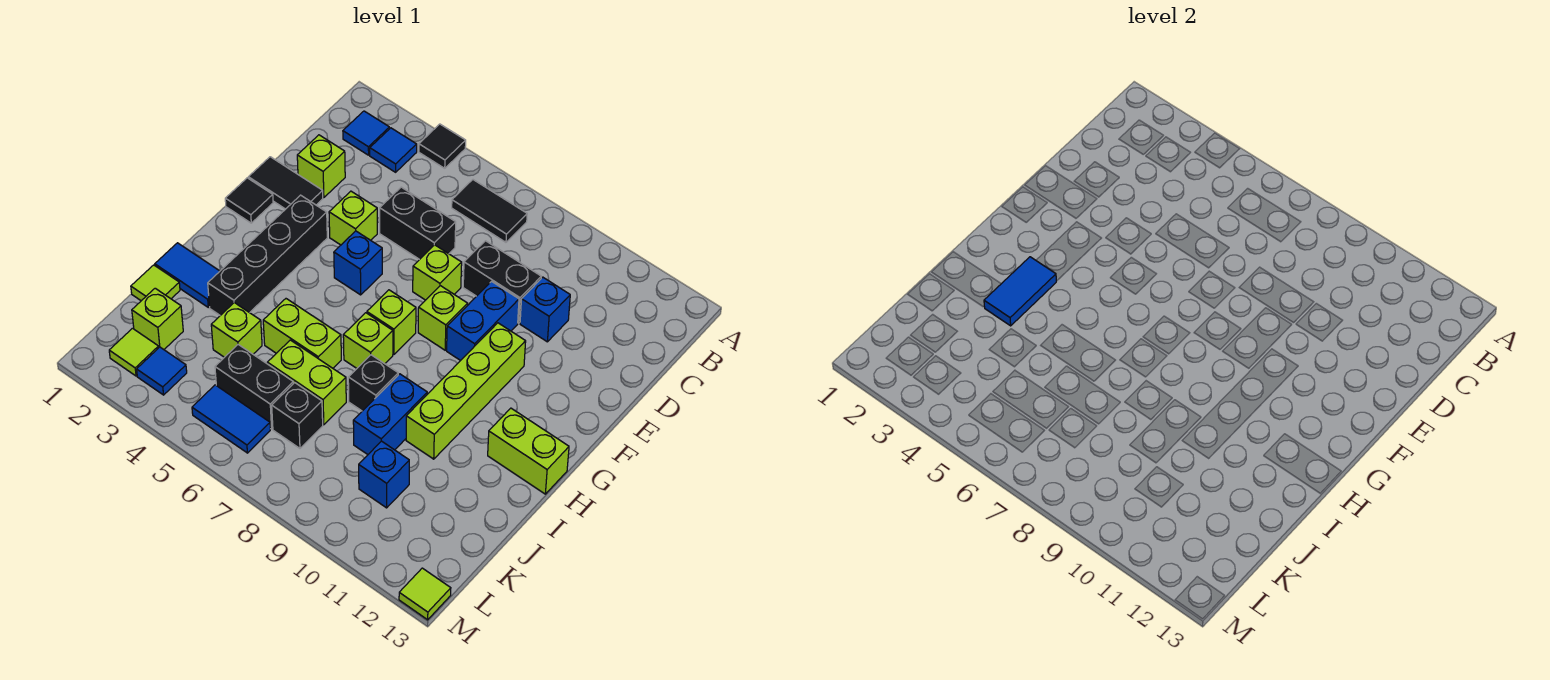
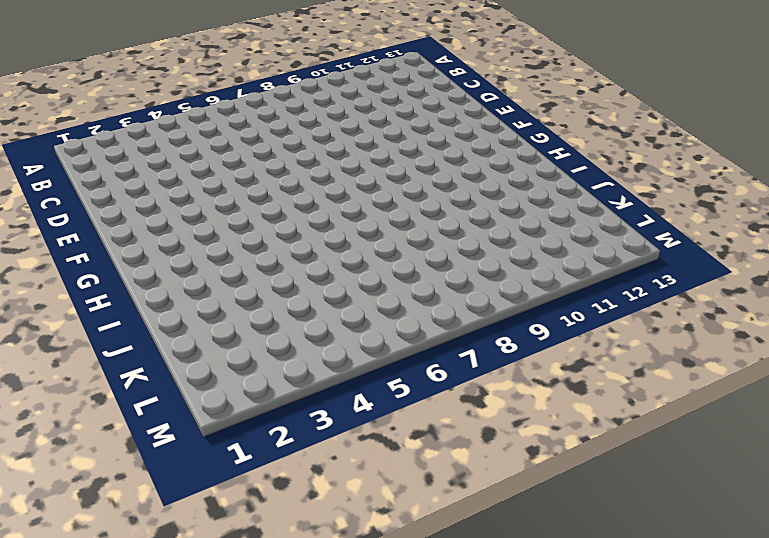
none -> black 1x1 tile [419,124,466,168]
none -> blue 1x1 tile [343,111,389,155]
none -> blue 1x1 tile [370,128,417,172]
none -> black 1x2 tile [452,180,527,242]

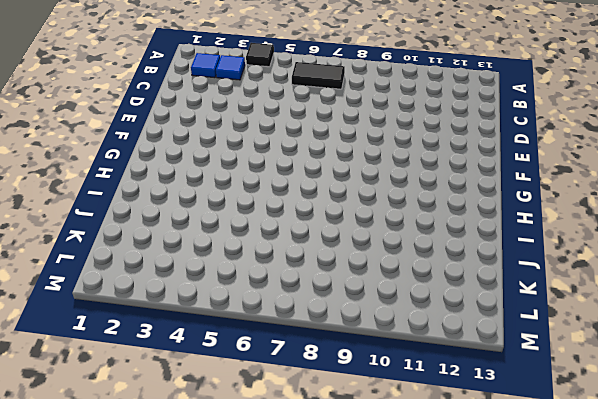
none -> lime 1x1 brick [297,135,345,198]
none -> black 1x2 brick [380,187,456,260]
none -> black 1x2 brick [463,241,541,323]
none -> blue 1x1 brick [520,277,570,342]

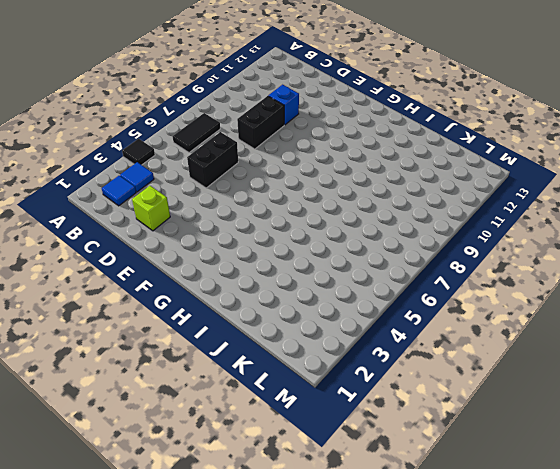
none -> black 1x2 tile [248,157,323,209]
none -> lime 1x1 brick [329,191,377,245]
none -> lime 1x1 brick [413,245,462,300]
none -> blue 1x2 brick [447,281,519,361]

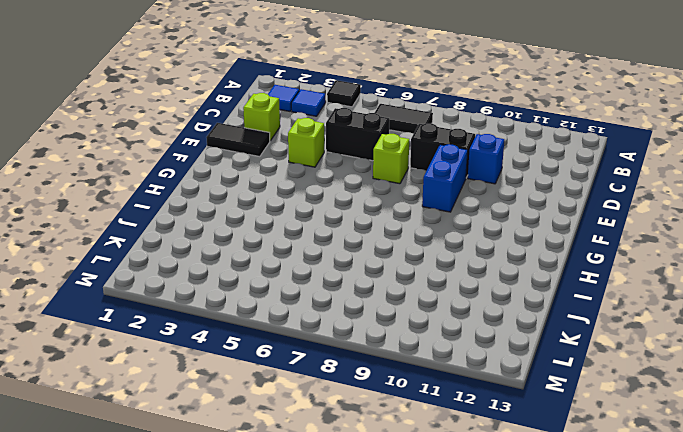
none -> black 1x1 tile [225,178,273,223]
none -> black 1x4 brick [208,195,327,315]
none -> blue 1x1 brick [334,231,382,295]
none -> lime 1x1 brick [418,286,468,350]

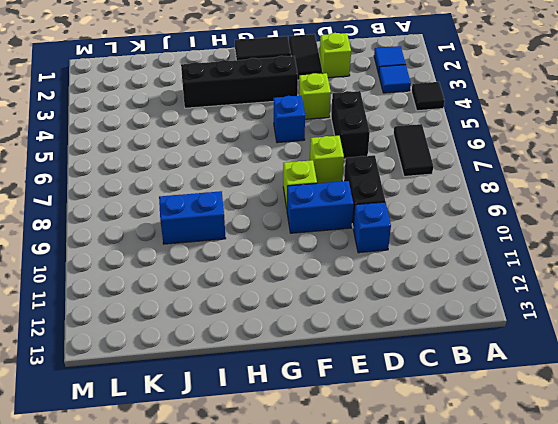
black 1x2 tile [235,36,291,60] -> black 1x1 tile [225,178,273,223]
none -> lime 1x4 brick [406,323,526,459]
none -> lime 1x1 brick [367,290,416,355]
none -> lime 1x1 brick [343,313,393,368]
none -> lime 1x2 brick [488,408,569,494]

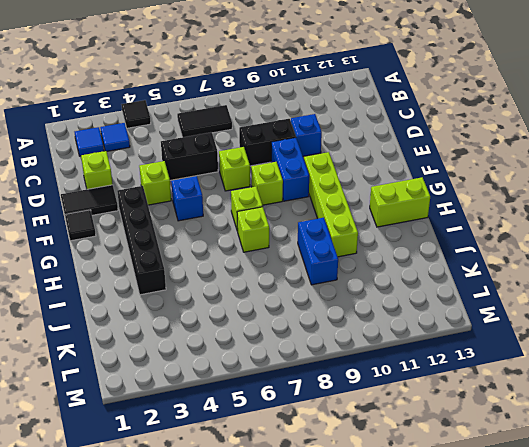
none -> blue 1x2 tile [155,243,220,307]
none -> lime 1x2 brick [263,299,341,368]
none -> black 1x1 brick [348,355,398,411]
none -> lime 1x1 tile [131,265,180,301]

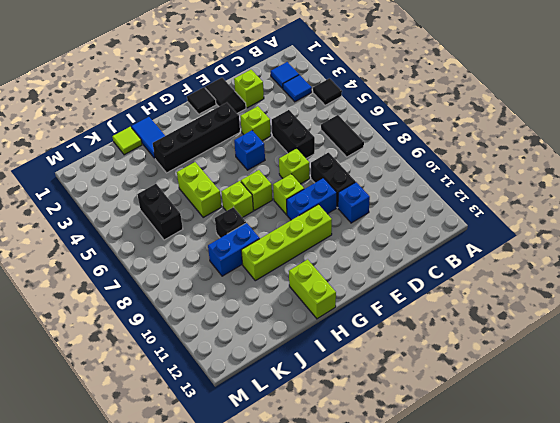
none -> lime 1x1 brick [211,303,262,357]
none -> lime 1x2 brick [267,340,346,425]
none -> lime 1x1 brick [132,288,183,349]
none -> black 1x1 brick [272,383,323,448]

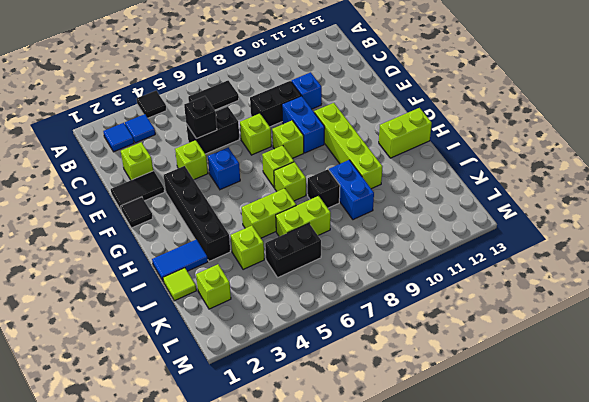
black 1x1 brick [184,96,217,139] -> black 1x1 brick moved to [272,383,323,448]
none -> blue 1x1 brick [359,441,409,508]
none -> lime 1x1 tile [109,328,159,376]
none -> blue 1x1 tile [137,347,187,395]
none -> blue 1x2 tile [192,385,270,453]

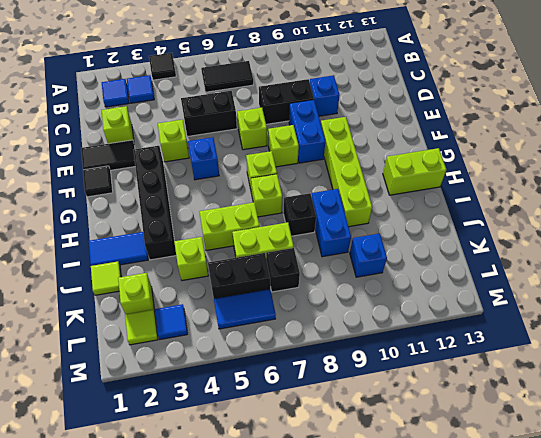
none -> lime 1x1 tile [399,568,451,620]
none -> blue 1x2 tile [984,257,1056,326]

